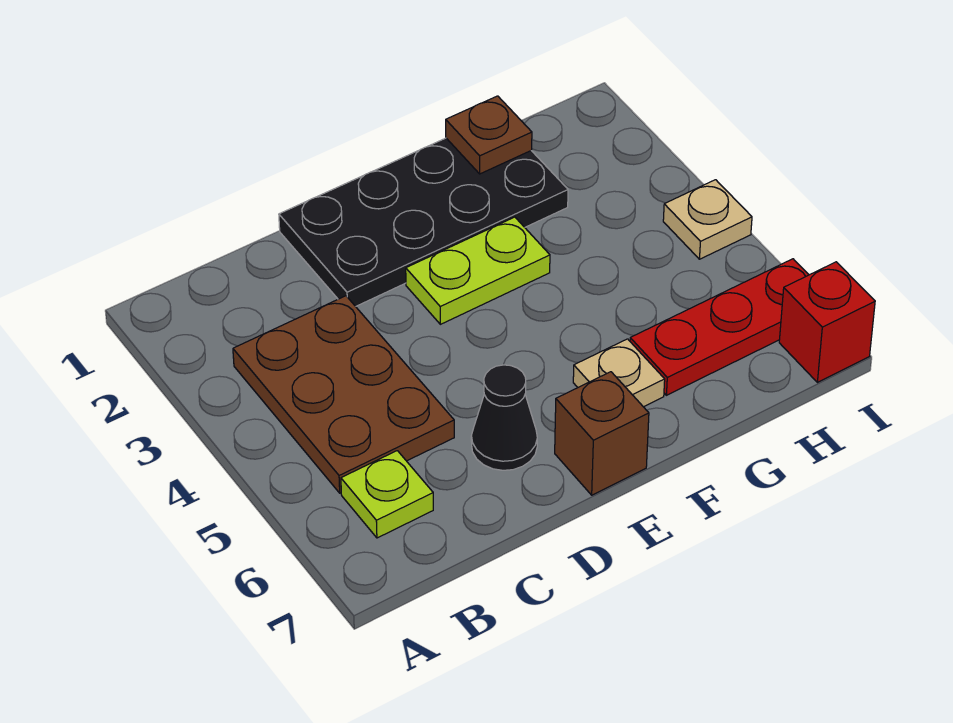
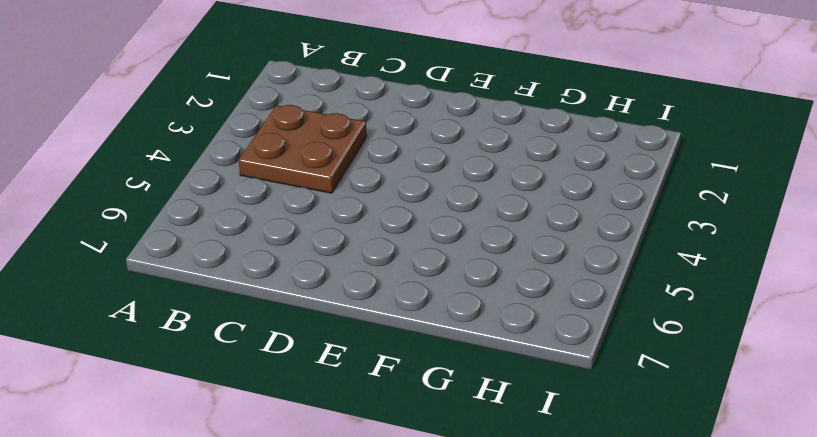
brown 2x2 plate [239,105,367,193] -> brown 2x3 plate [233,296,454,493]
none -> lime 1x1 plate [341,451,433,538]
none -> black 2x4 plate [279,138,568,306]

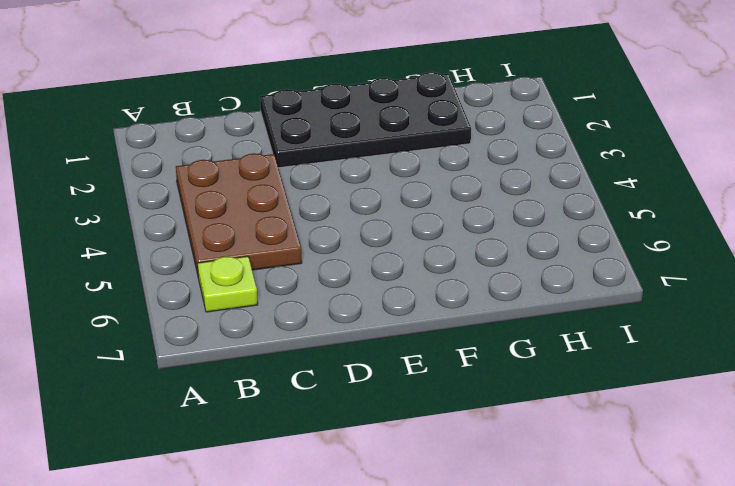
none -> black 1x1 cone [471,365,537,470]
none -> lime 1x2 plate [406,217,550,324]

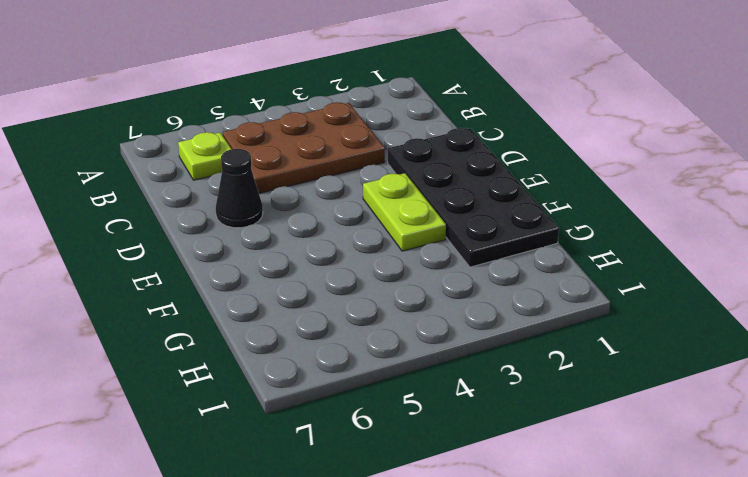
none -> brown 1x1 brick [555,372,649,495]
none -> tan 1x1 plate [573,339,665,407]

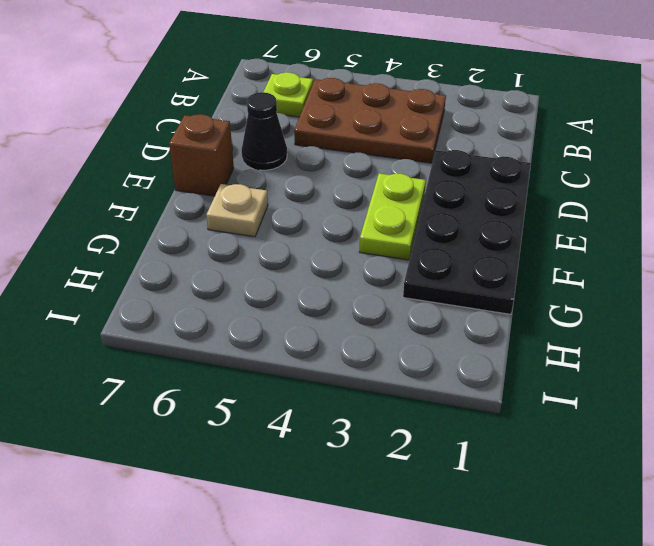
none -> red 1x3 plate [630,259,809,395]
none -> tan 1x1 plate [663,180,752,259]

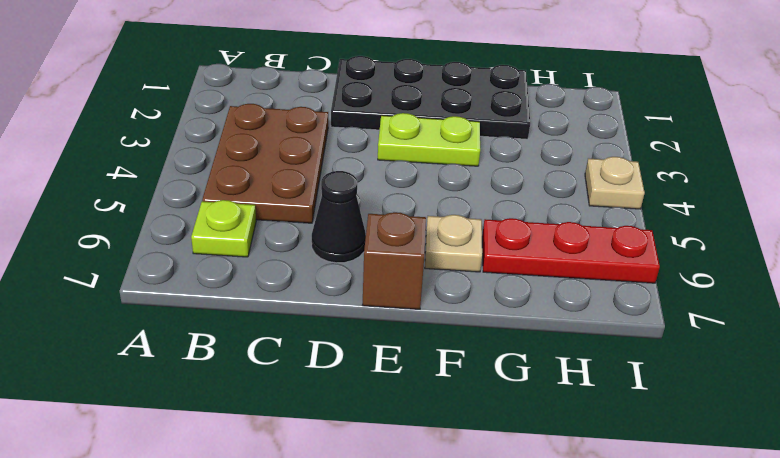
none -> red 1x1 brick [779,262,875,382]
none -> brown 1x1 plate [446,96,532,174]

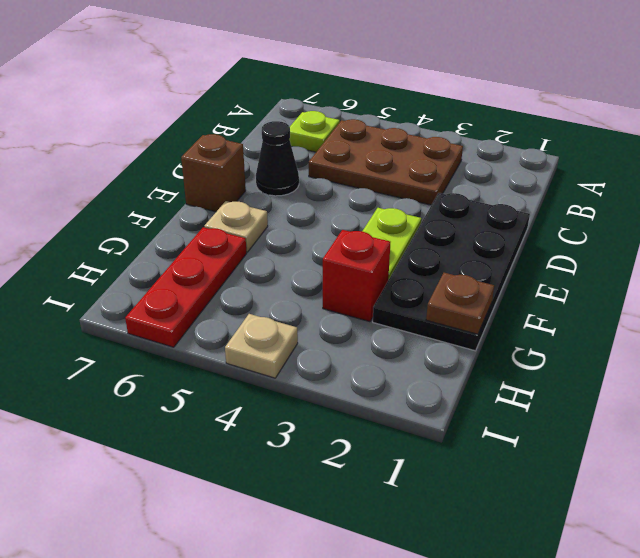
red 1x1 brick [323,230,390,322] -> red 1x1 brick moved to [779,262,875,382]

